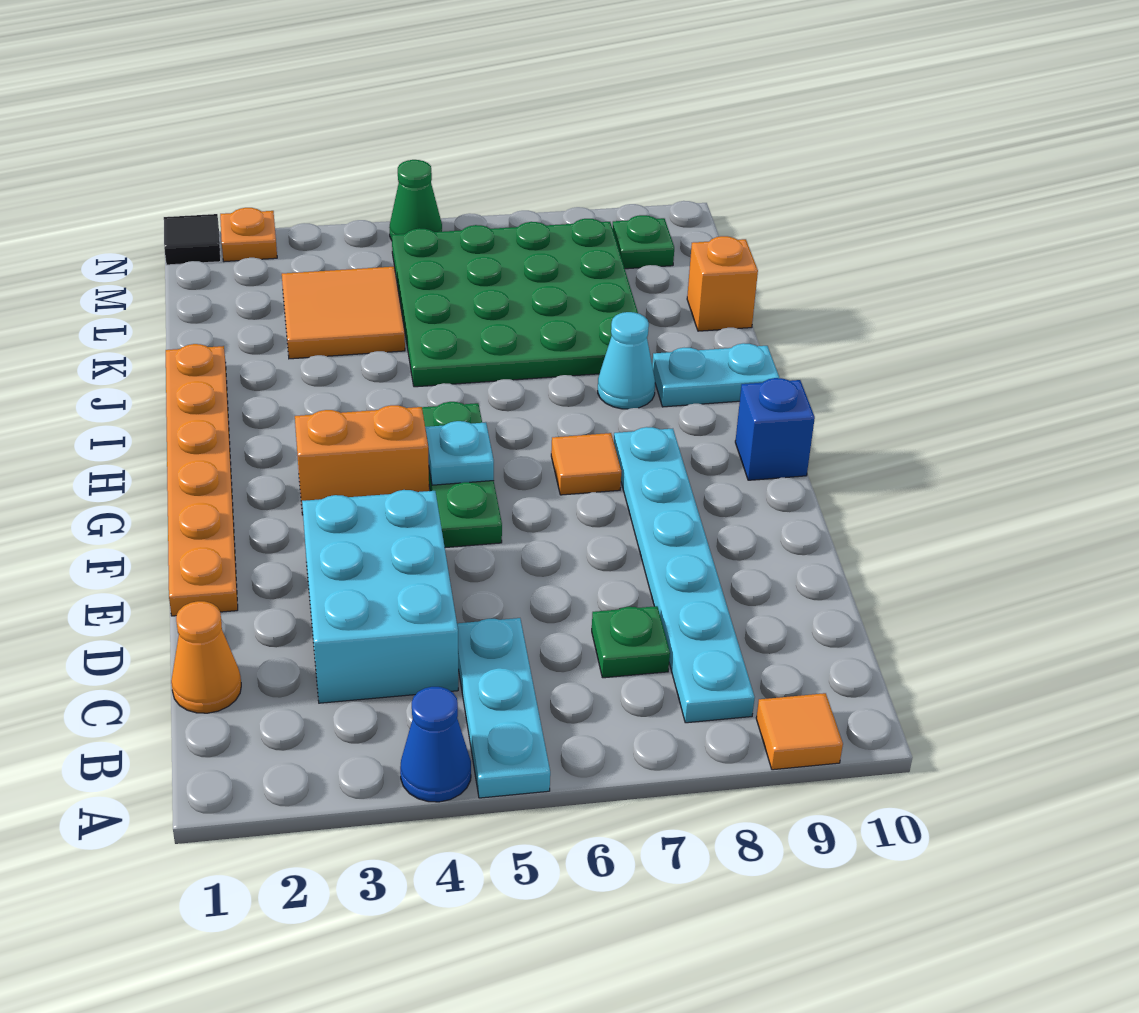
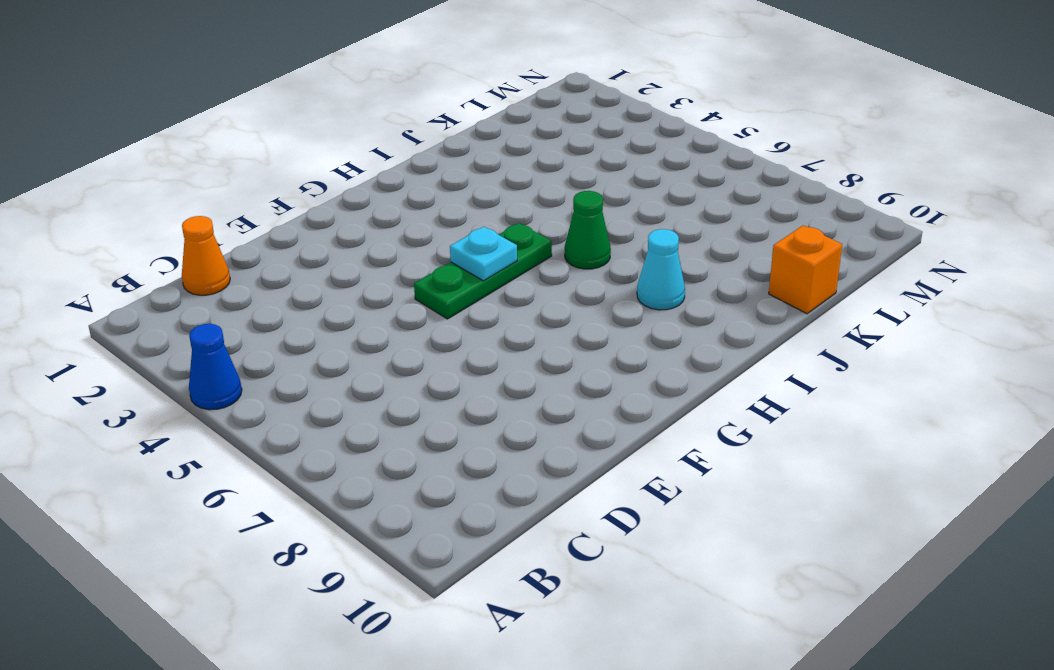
green 1x1 cone [565,191,611,269] -> green 1x1 cone moved to [389,160,442,240]
none -> cyan 1x3 plate [457,618,550,798]
none -> orange 1x1 tile [756,693,843,770]
none -> cyan 1x6 plate [614,427,755,723]

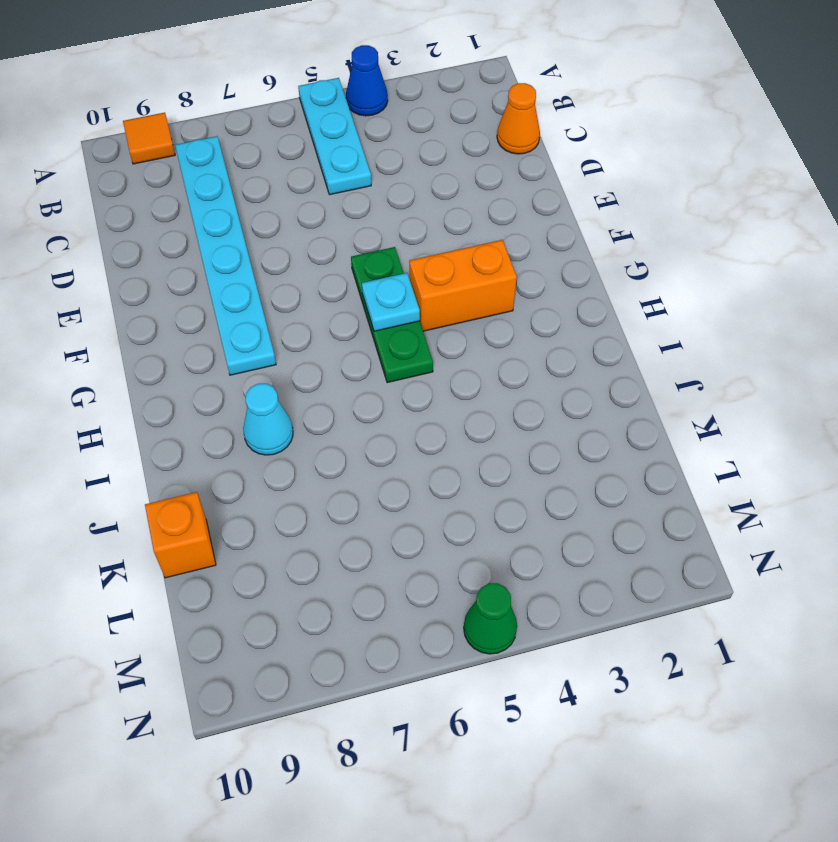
none -> cyan 2x3 brick [302,490,458,703]
none -> green 1x1 plate [592,606,670,678]
none -> orange 1x6 plate [166,344,238,616]

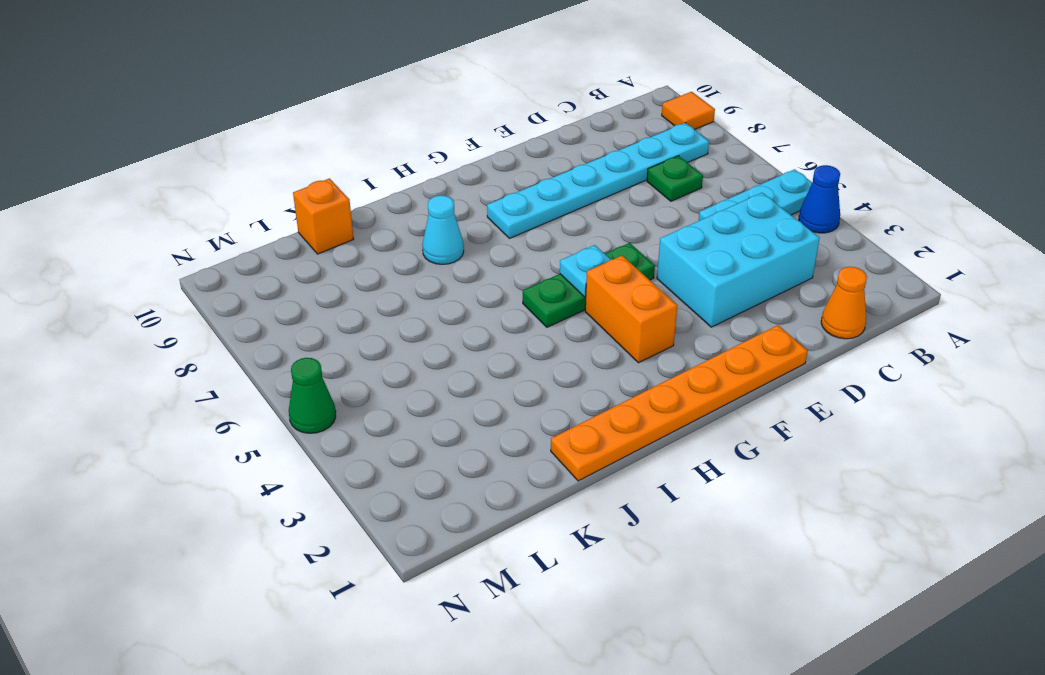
none -> orange 1x1 tile [551,433,621,495]
none -> blue 1x1 brick [735,378,815,480]
none -> cyan 1x2 plate [652,343,779,407]

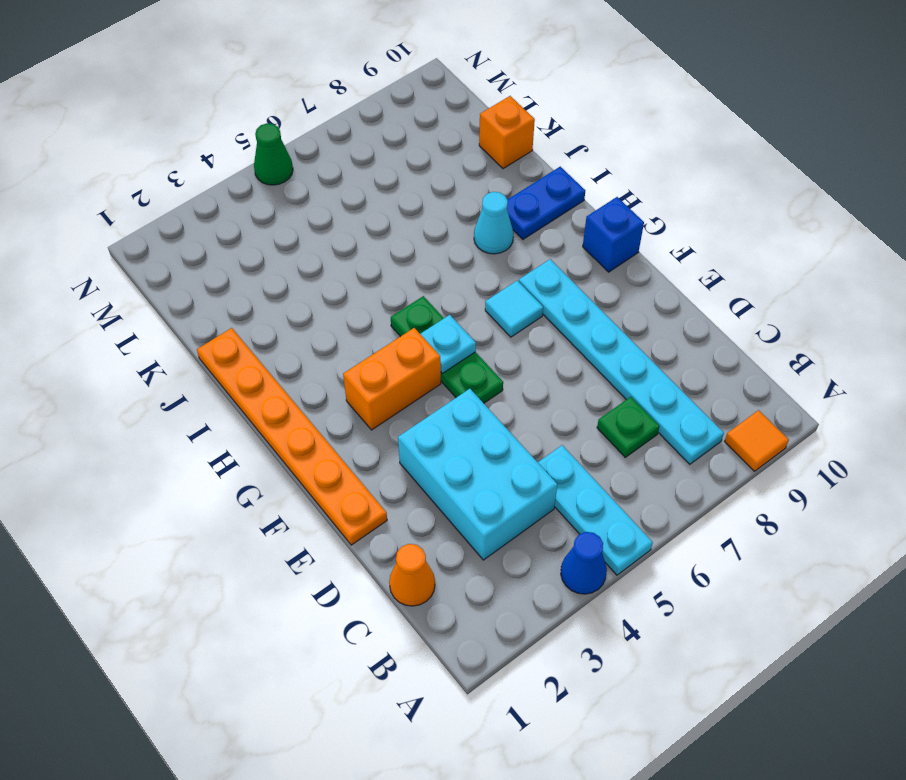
cyan 1x1 tile [485,281,543,337] -> orange 1x1 tile [551,433,621,495]
blue 1x2 plate [507,167,585,239] -> cyan 1x2 plate [652,343,779,407]
none -> green 4x4 plate [392,219,638,387]
none -> orange 2x2 tile [282,267,405,359]
none -> green 1x1 plate [612,215,674,269]

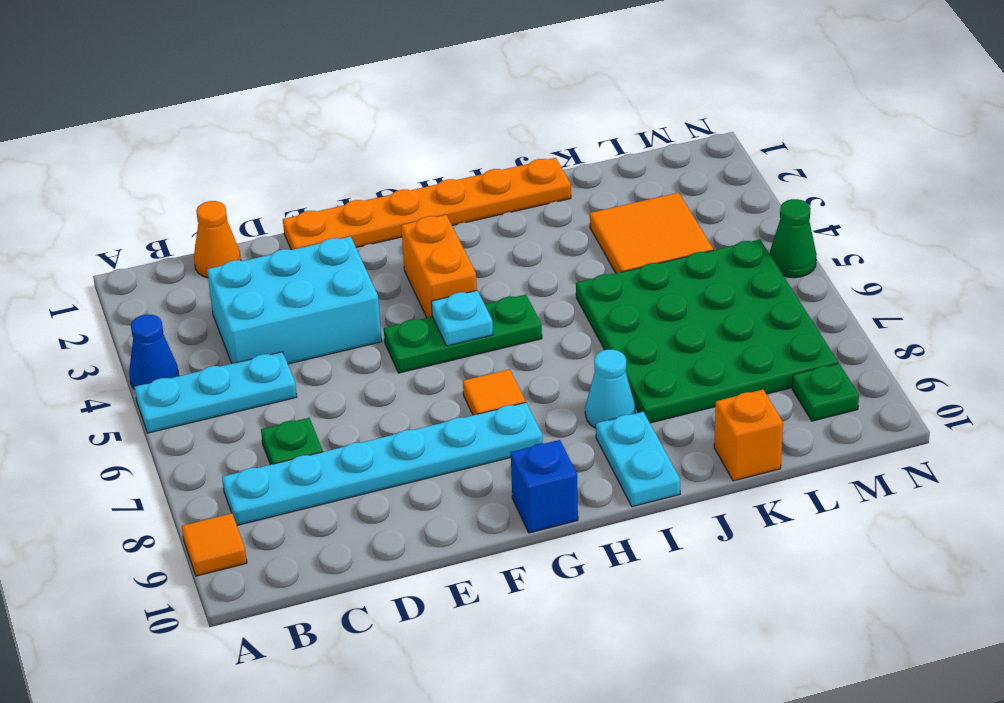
none -> black 1x1 tile [164,214,221,265]
none -> orange 1x1 plate [220,208,277,262]

